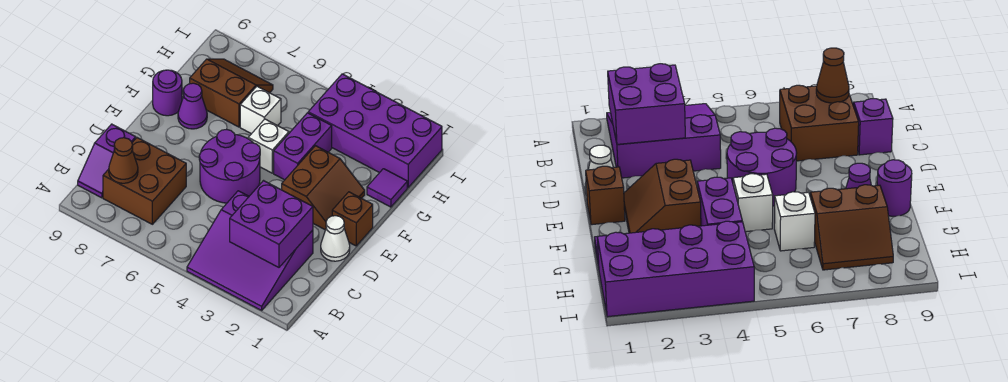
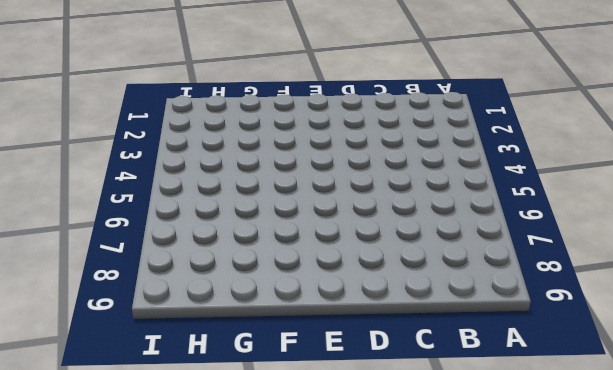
none -> purple 3x3 slope [187,191,313,310]
none -> brown 2x2 brick [103,138,186,224]
none -> purple 1x2 slope [78,124,136,198]

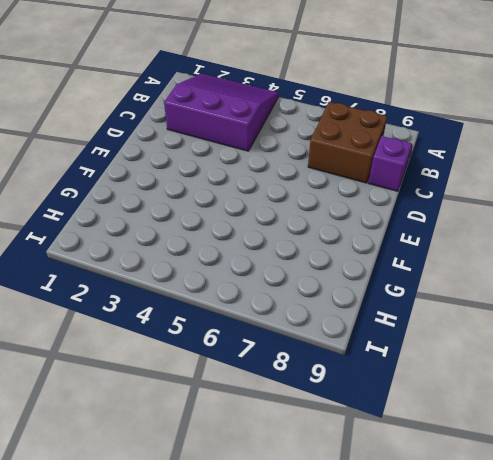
none -> white 1x1 cone [321,216,350,261]
none -> purple 2x2 round brick [199,129,260,203]
none -> brown 1x1 brick [332,192,373,246]

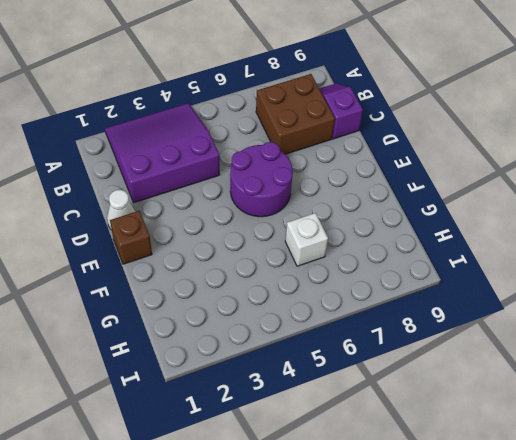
none -> brown 2x2 slope [282,146,365,230]
none -> purple 1x2 brick [274,113,332,180]
none -> white 1x1 brick [248,119,289,173]

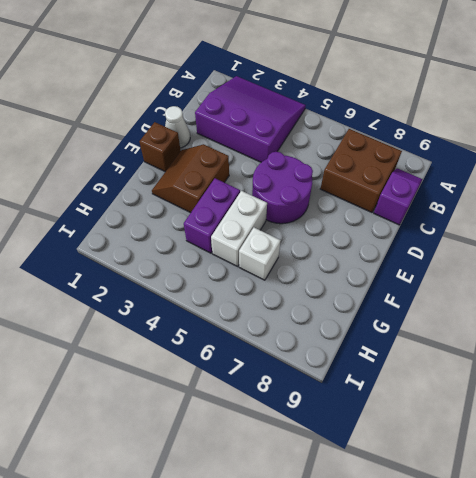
white 1x2 brick [211,191,267,266] -> white 1x1 brick [248,119,289,173]
none -> purple 1x1 cone [178,83,207,129]
none -> purple 1x1 round brick [153,70,182,116]
none -> purple 1x1 tile [367,169,407,207]

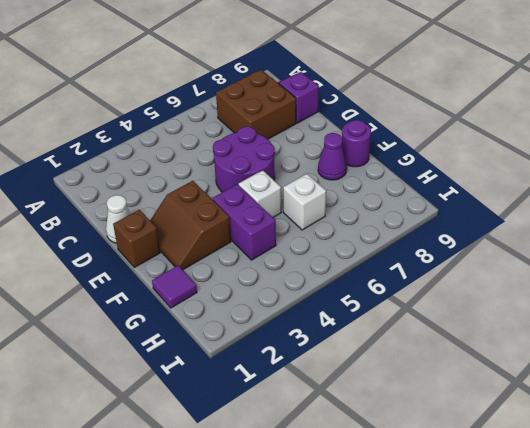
none -> purple 3x3 slope [187,191,313,310]
none -> brown 2x2 slope [190,59,273,127]
none -> purple 2x4 brick [308,74,442,187]

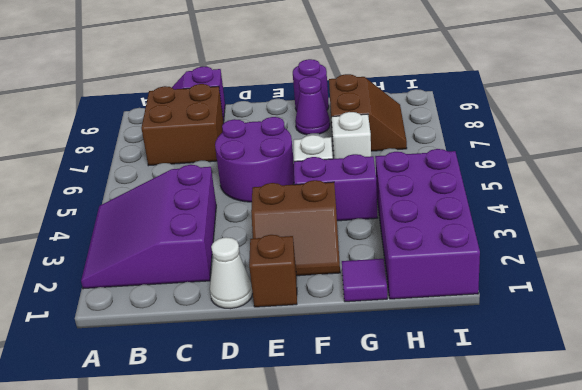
none -> purple 2x2 brick [230,181,313,267]
none -> brown 1x1 cone [109,138,138,183]

